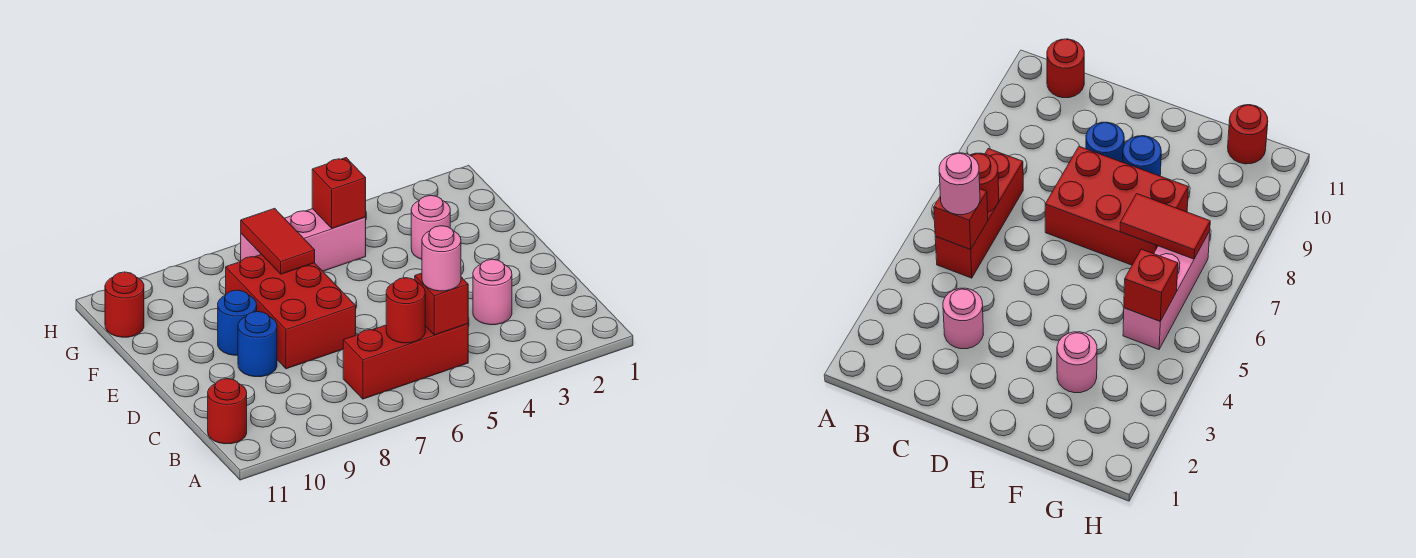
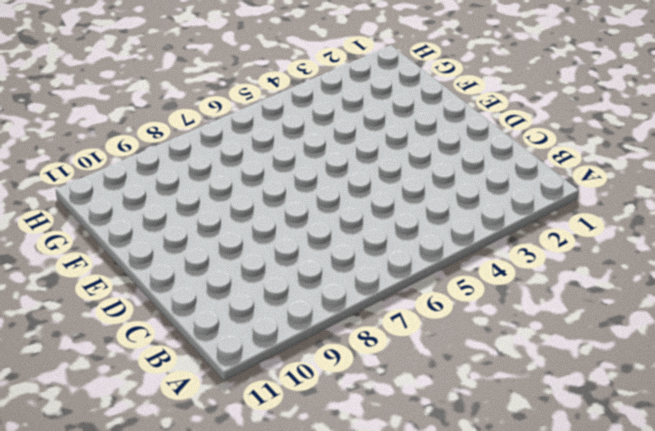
none -> red 1x3 brick [343,324,468,399]
none -> red 1x1 round brick [208,379,247,444]
none -> pink 1x1 round brick [473,259,512,325]

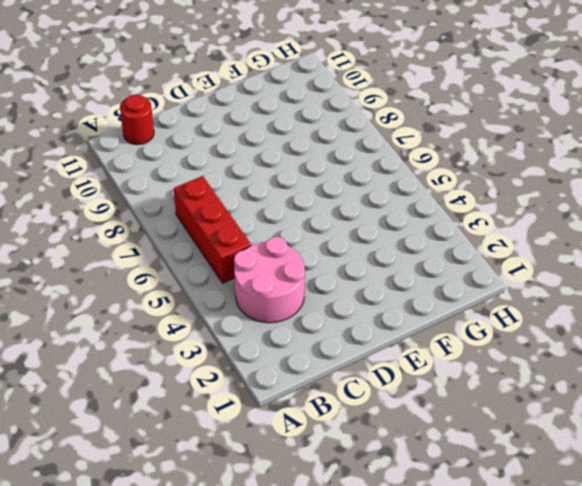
pink 2x2 round brick [234,237,305,323] -> pink 1x1 round brick [473,259,512,325]
none -> red 2x3 brick [226,254,356,369]
none -> blue 1x1 round brick [238,312,277,377]
none -> blue 1x1 round brick [218,290,257,355]

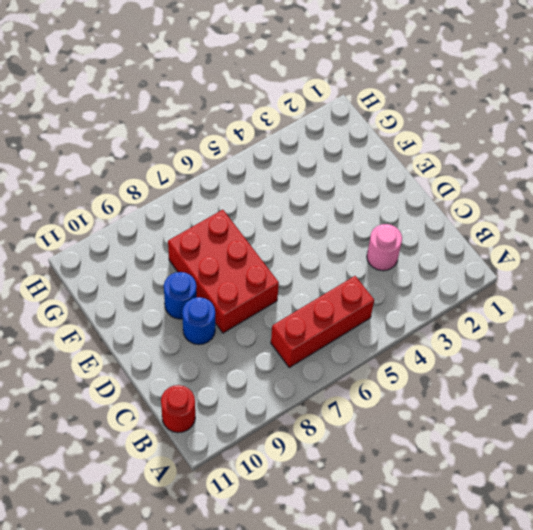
none -> pink 1x1 round brick [411,196,450,259]
none -> pink 1x3 brick [241,209,366,271]
none -> red 1x1 round brick [105,272,144,337]

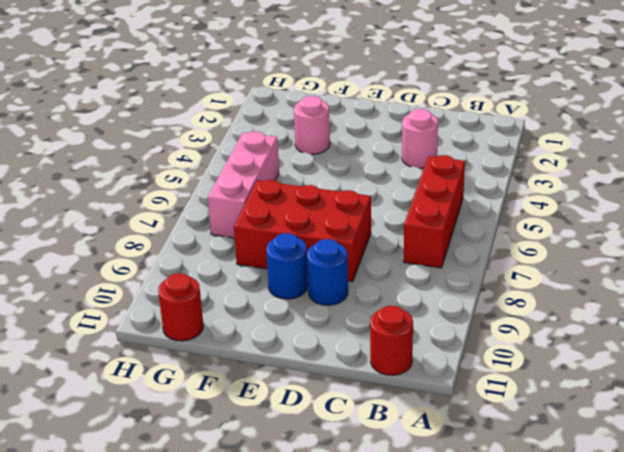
none -> red 1x1 brick [415,273,468,335]
none -> red 1x1 round brick [386,278,425,343]
none -> red 1x2 tile [241,208,315,274]

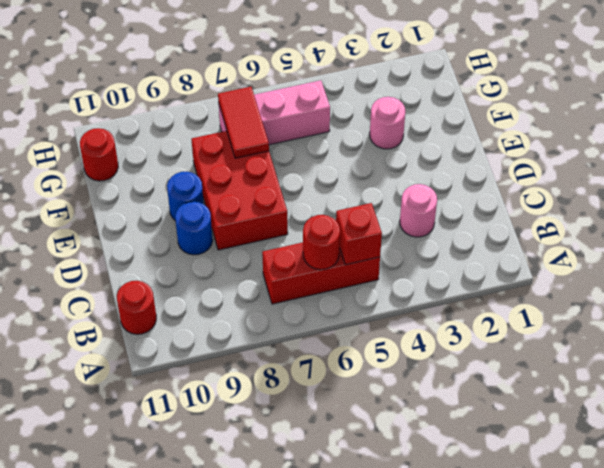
none -> red 1x1 brick [312,158,366,228]
none -> pink 1x1 round brick [422,226,461,291]

